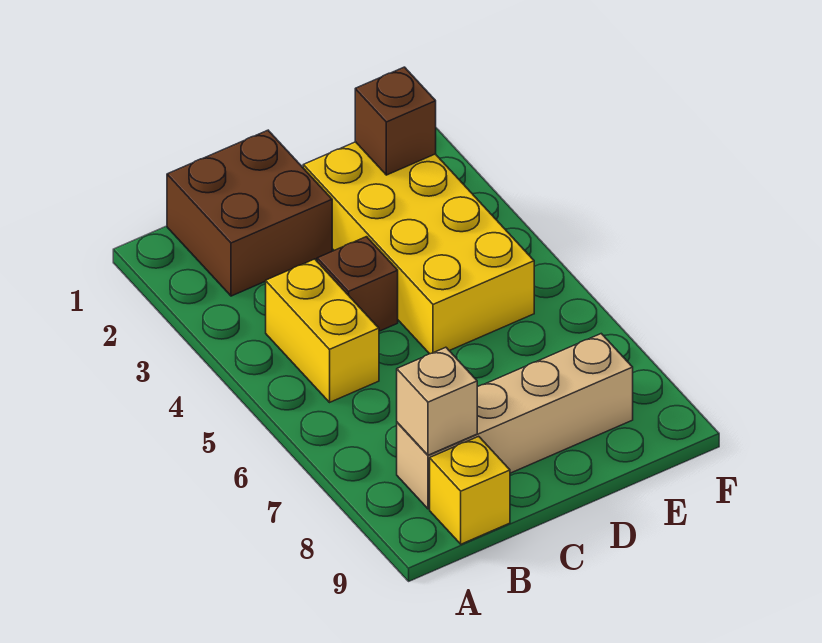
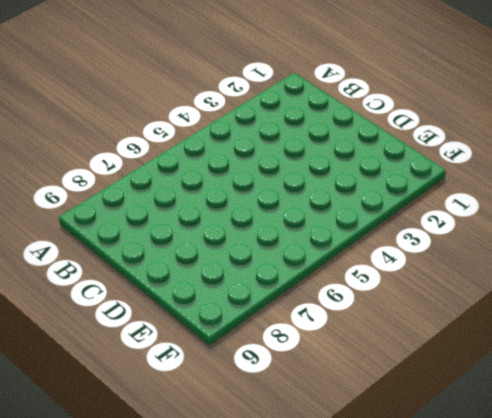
none -> brown 2x2 brick [167,130,332,296]
none -> yellow 1x2 brick [266,259,379,402]

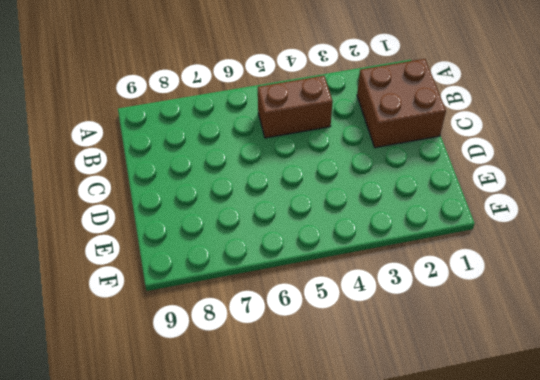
brown 1x2 brick [258,76,333,138] -> yellow 1x2 brick [266,259,379,402]
none -> tan 1x4 brick [397,334,633,509]
none -> yellow 1x1 brick [430,436,510,544]

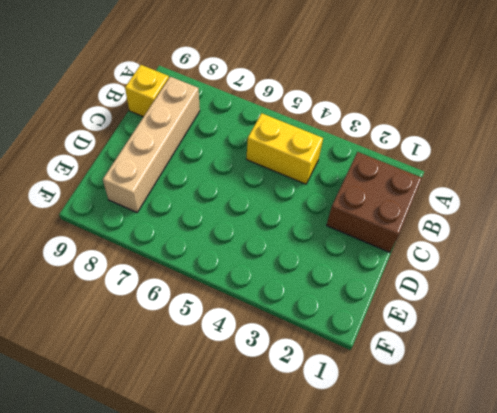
none -> brown 1x1 brick [317,237,398,331]
none -> yellow 2x4 brick [303,142,534,354]

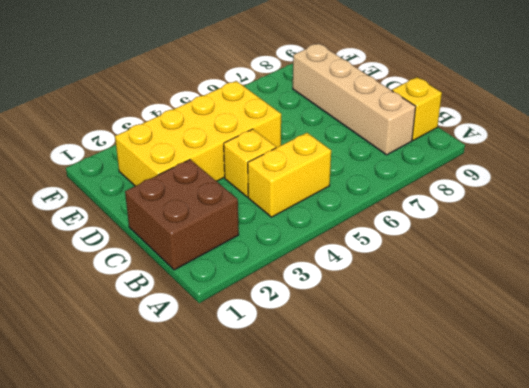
yellow 1x1 brick [224,129,276,197] -> brown 1x1 brick [317,237,398,331]
none -> tan 1x1 brick [397,347,477,455]
none -> brown 1x1 brick [355,67,436,175]

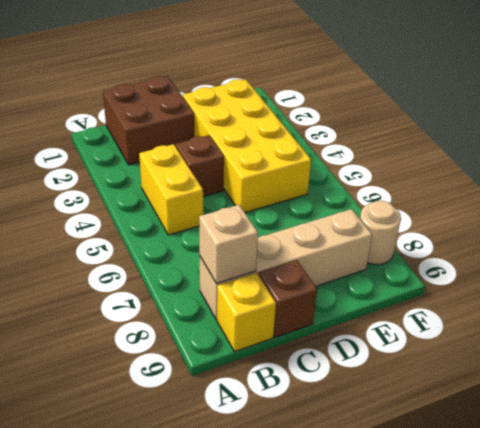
brown 1x1 brick [259,260,317,337] -> brown 1x1 brick moved to [355,67,436,175]
tan 1x1 round brick [360,201,401,265] -> none

